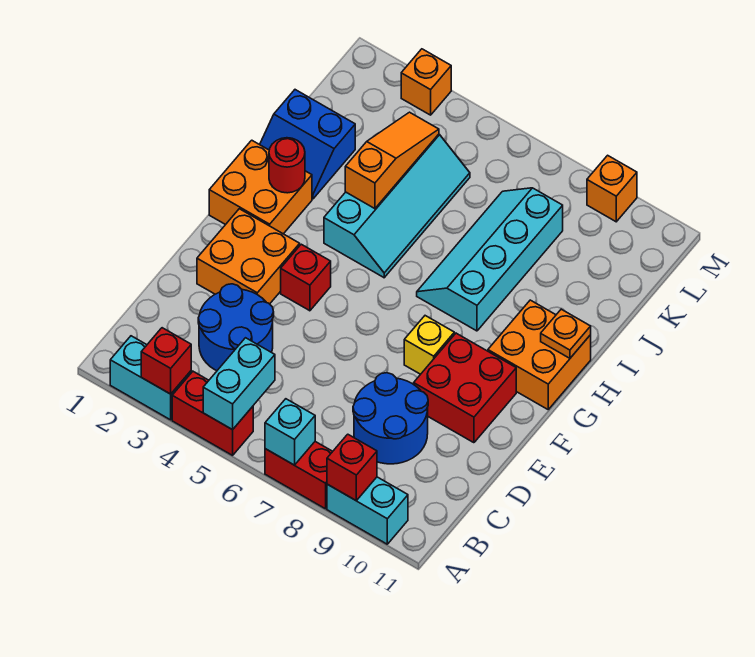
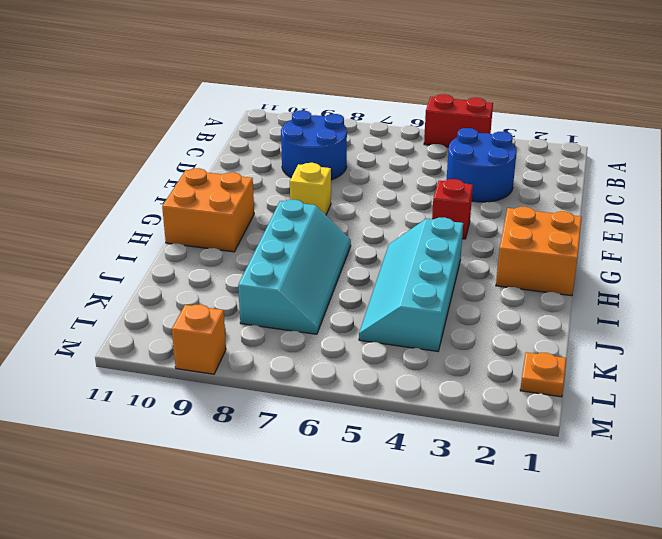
orange 1x1 plate [520,352,566,397] -> orange 1x1 plate moved to [541,309,591,358]
none -> cyan 1x2 brick [110,336,191,420]
none -> red 1x2 brick [265,442,333,509]
none -> cyan 1x2 brick [327,477,408,544]

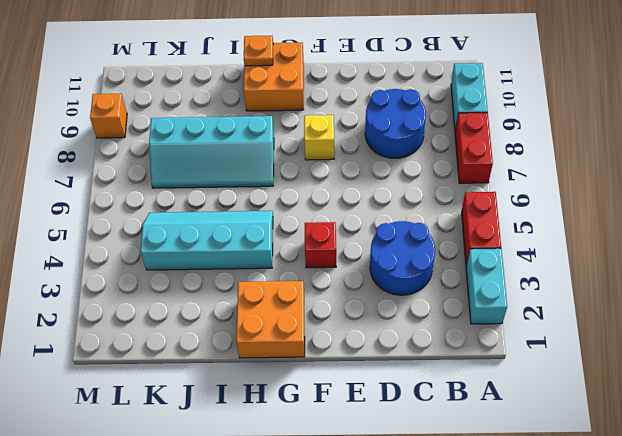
none -> orange 2x2 brick [197,209,300,304]
none -> red 2x2 brick [414,333,516,443]
none -> blue 2x2 slope [260,90,355,199]

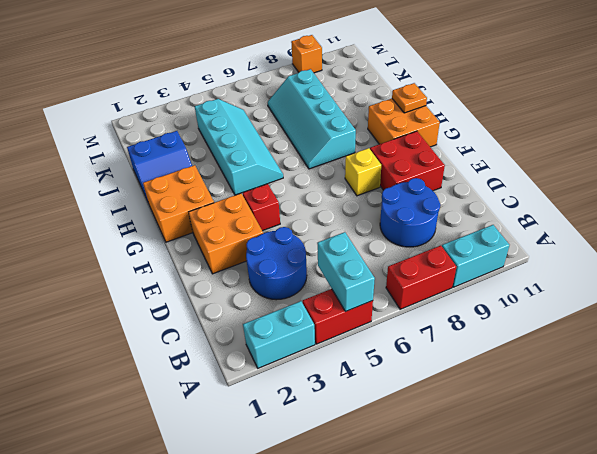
none -> orange 1x1 brick [401,49,451,115]
none -> red 1x1 brick [141,328,191,394]
none -> cyan 1x1 brick [265,399,315,465]

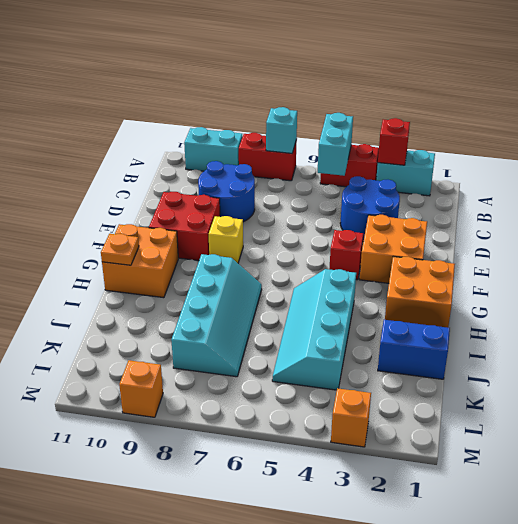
none -> red 1x1 brick [327,434,377,500]
none -> red 1x1 round brick [269,138,305,193]
none -> orange 1x3 slope [345,112,439,209]

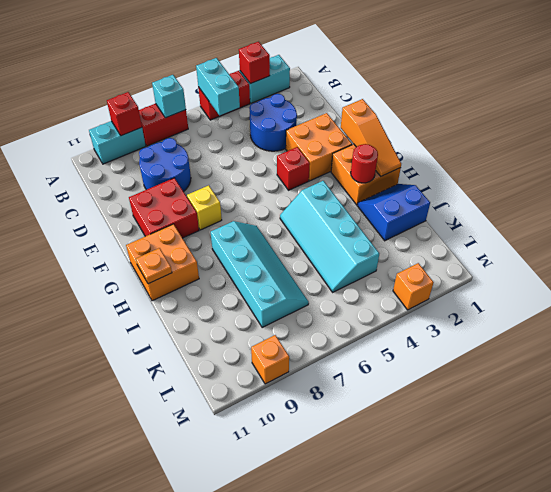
orange 1x3 slope [341,99,401,176] -> orange 1x3 slope moved to [345,112,439,209]

